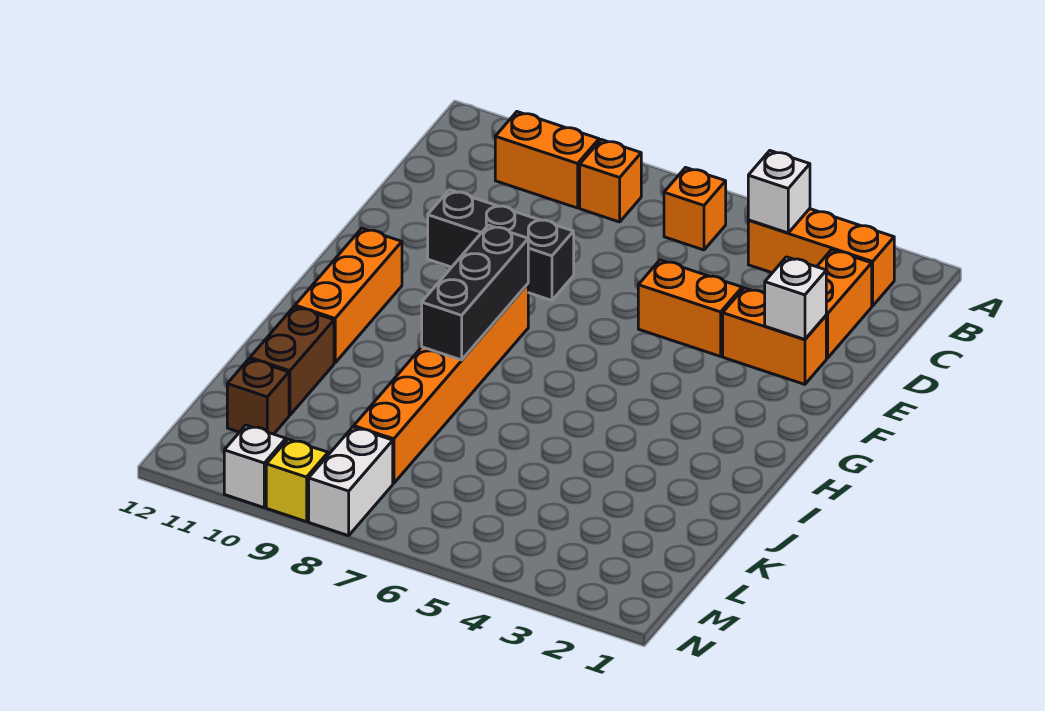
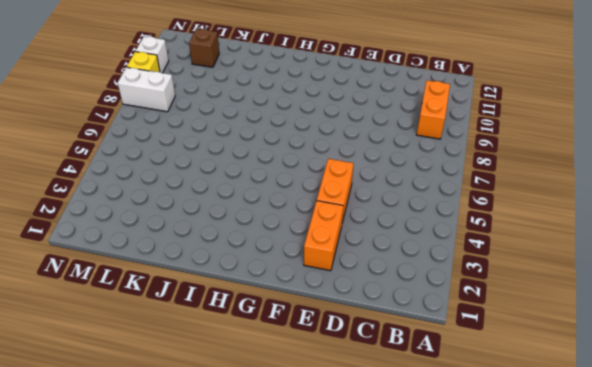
none -> orange 1x3 brick [748,209,894,306]
none -> orange 1x1 brick [664,168,726,250]
none -> orange 1x1 brick [580,140,641,222]

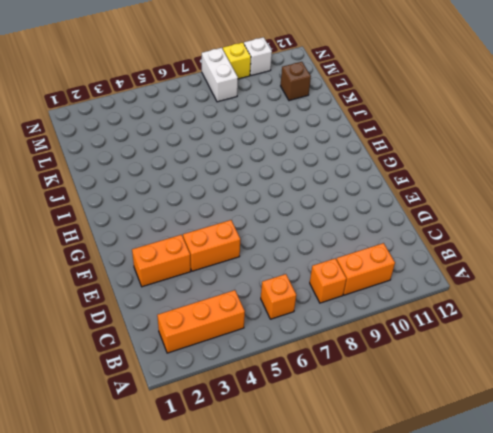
none -> orange 1x2 brick [817,250,872,358]
none -> black 1x3 brick [428,190,574,300]
none -> orange 1x6 brick [354,284,528,483]

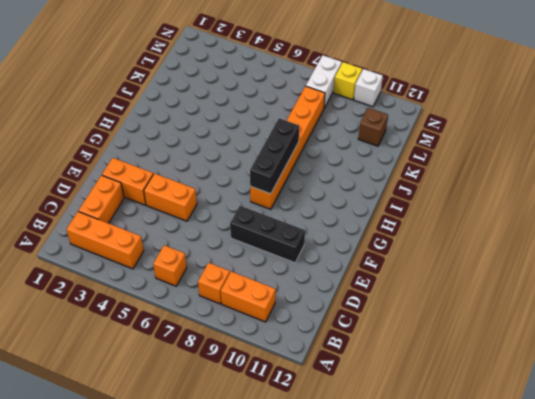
none -> orange 1x3 brick [295,228,402,363]
none -> brown 1x2 brick [250,307,334,415]
none -> white 1x1 brick [748,151,810,233]

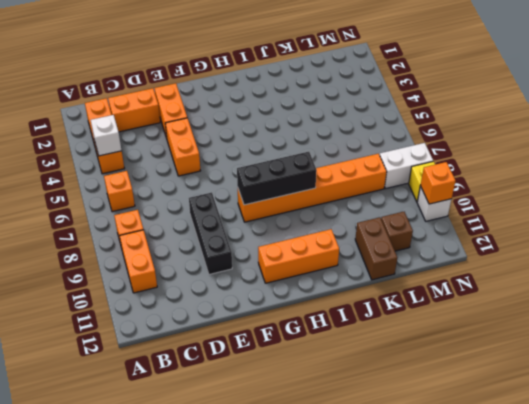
brown 1x2 brick [355,217,397,280] -> brown 1x2 brick turned to [250,307,334,415]
orange 1x1 brick [420,162,455,204] -> none
none -> white 1x1 brick [765,257,826,339]

